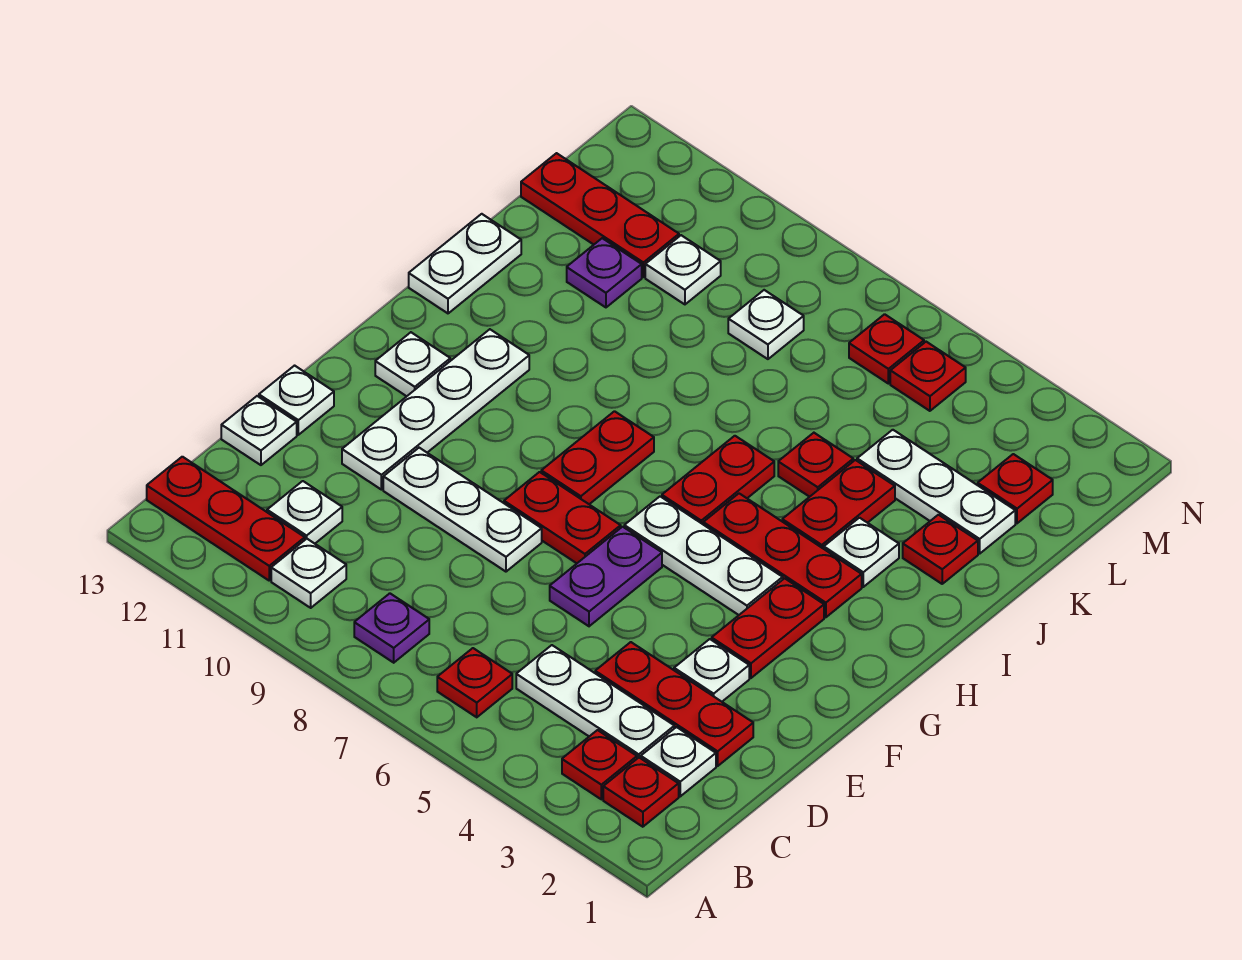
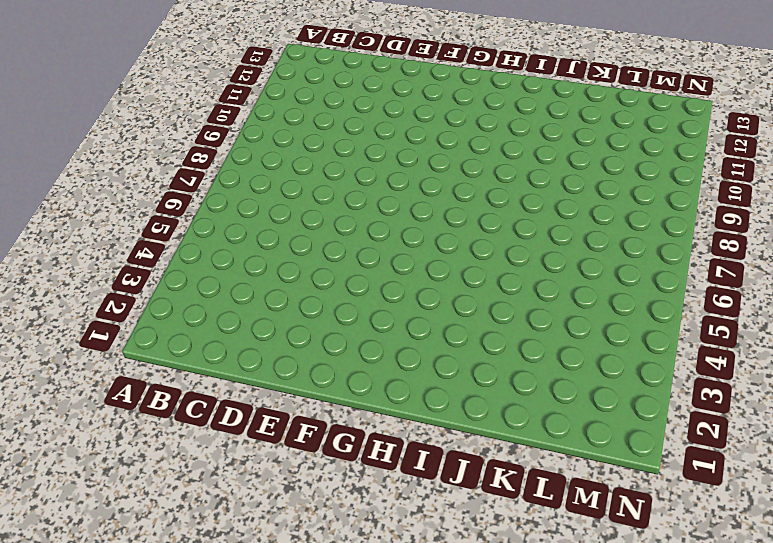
none -> red 1x1 plate [603,758,679,827]
none -> red 1x1 plate [562,730,637,799]
none -> red 1x1 plate [437,648,512,717]
none -> purple 1x1 plate [354,593,429,663]

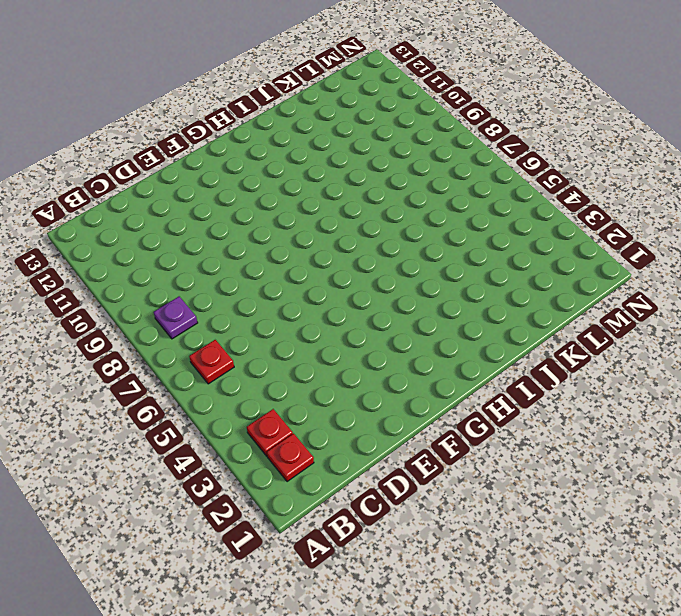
none -> white 1x1 plate [271,539,346,608]
none -> red 1x3 plate [147,457,305,580]
none -> white 1x1 plate [641,727,716,796]
none -> white 1x3 plate [516,645,674,758]

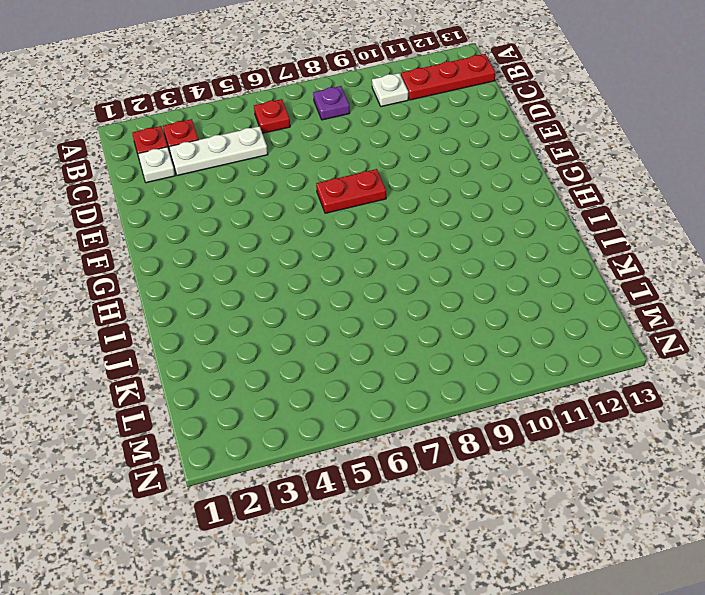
none -> white 1x1 plate [267,481,342,544]
none -> red 1x3 plate [595,642,753,766]
none -> white 1x1 plate [221,396,297,465]
none -> white 1x1 plate [674,639,749,702]

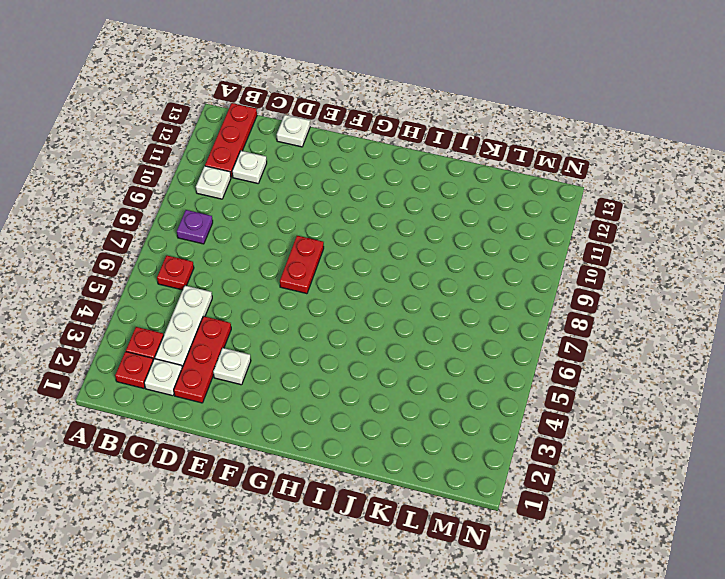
none -> purple 1x2 plate [550,527,662,626]
none -> white 1x3 plate [383,448,542,572]
none -> white 1x4 plate [342,329,529,490]
none -> white 1x1 plate [259,366,334,435]

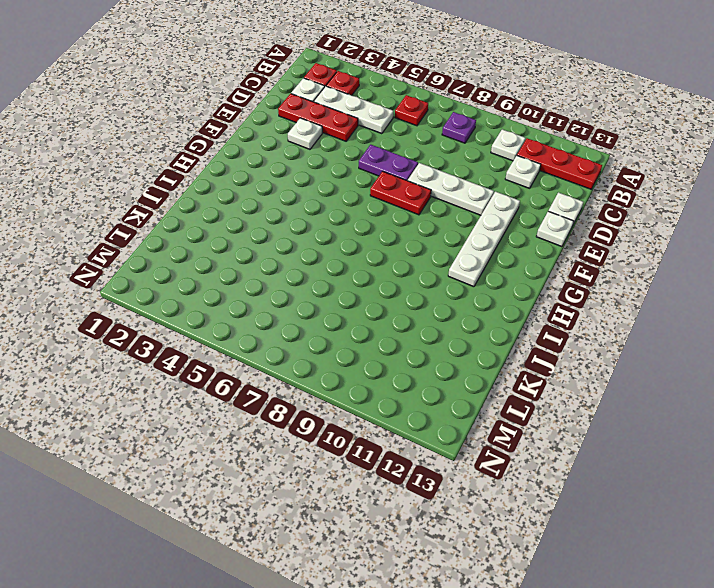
purple 1x2 plate [359,145,418,181] -> purple 1x2 plate turned to [550,527,662,626]
none -> red 1x2 plate [712,578,824,678]
none -> white 1x3 plate [624,496,783,615]
none -> red 1x2 plate [541,411,654,504]
none -> white 1x1 plate [375,332,450,396]

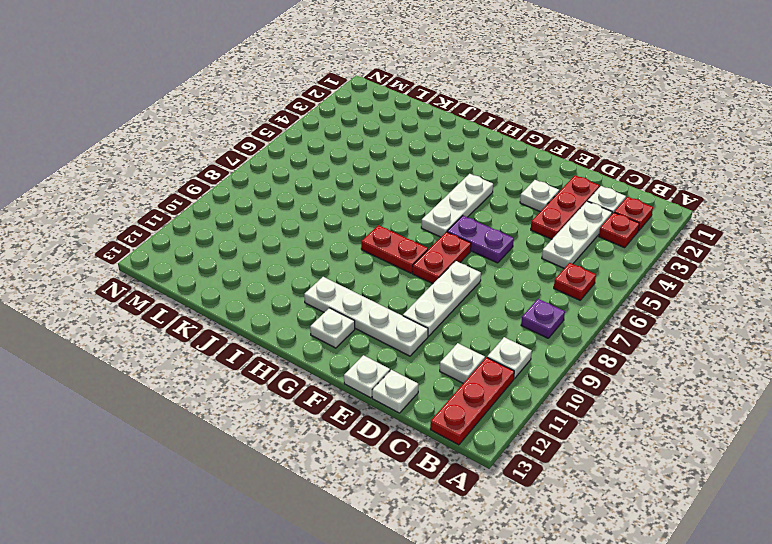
none -> red 1x2 plate [712,578,824,678]
none -> red 1x3 plate [703,494,862,617]
none -> red 1x2 plate [662,436,774,524]
none -> white 1x1 plate [824,518,899,587]

